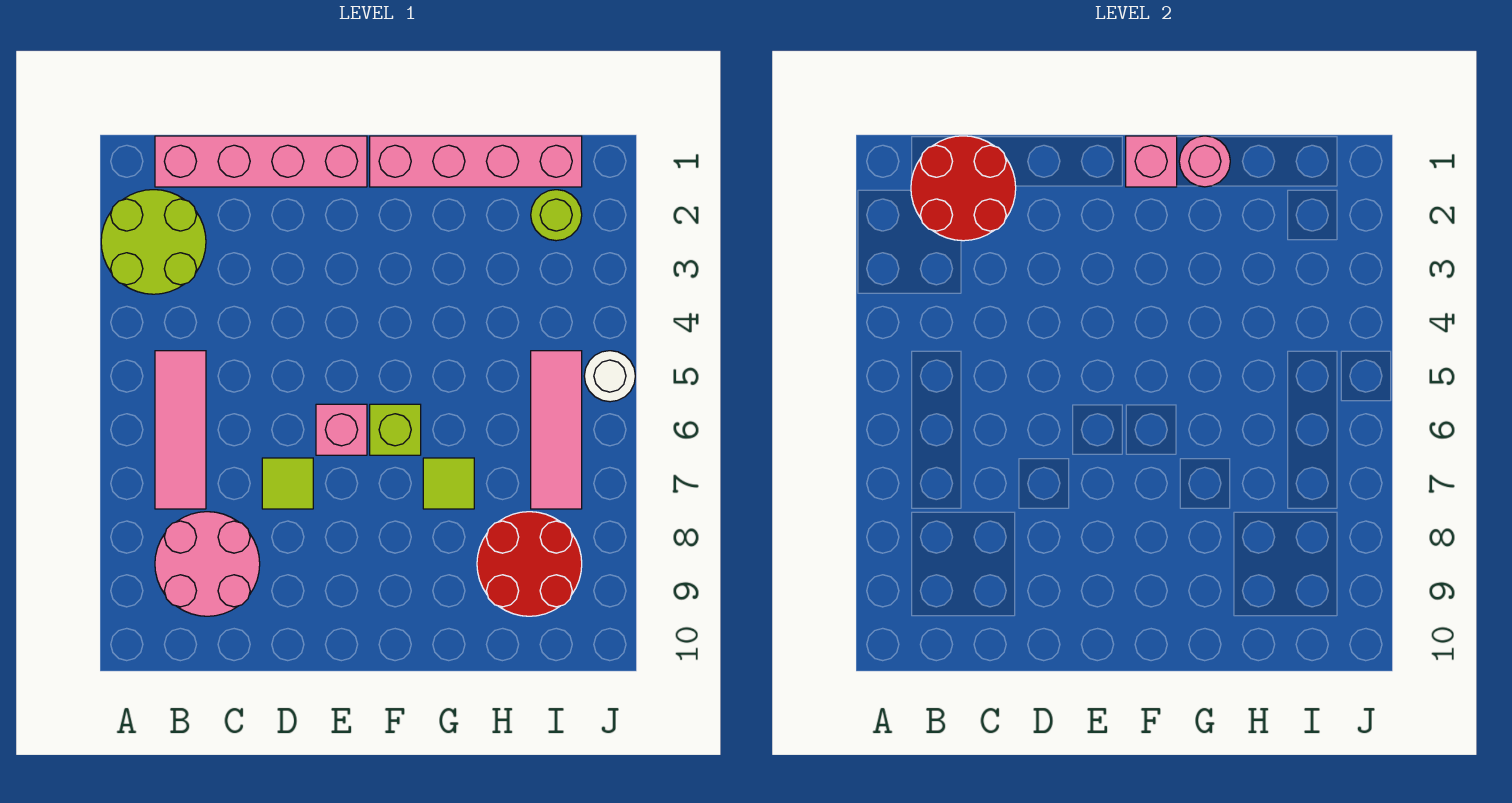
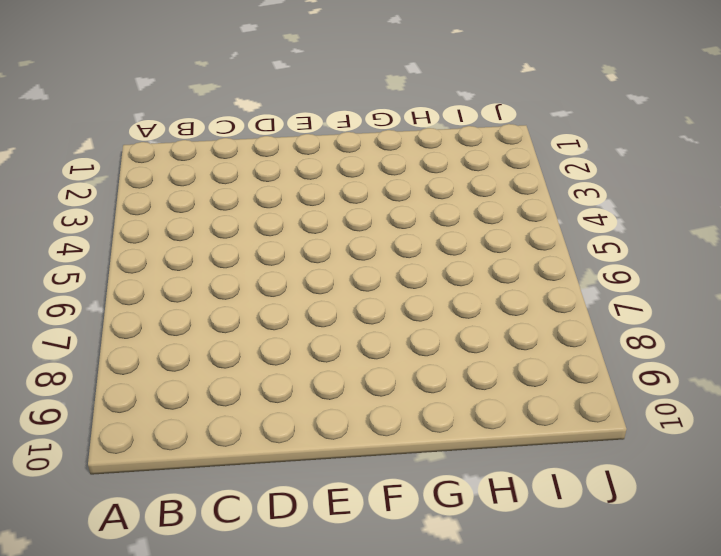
none -> lime 2x2 round brick [101,190,206,294]
none -> pink 1x4 brick [155,136,367,187]
none -> pink 1x3 tile [155,351,206,509]

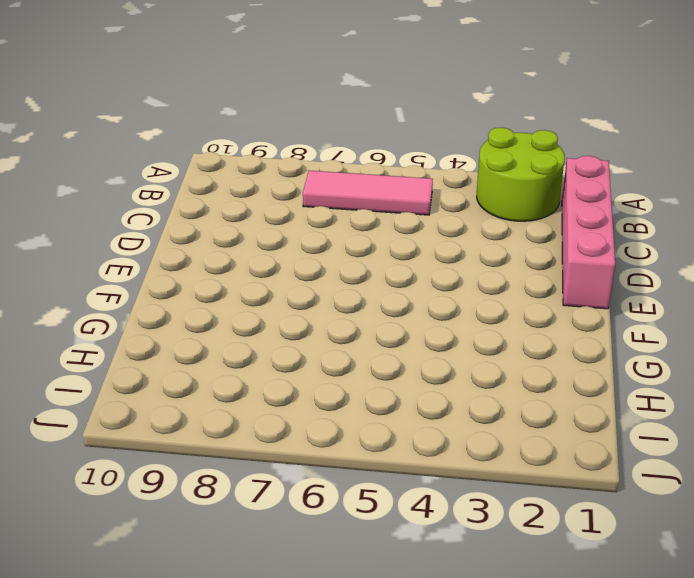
none -> pink 2x2 round brick [155,512,260,616]
none -> lime 1x1 tile [262,458,313,509]
none -> pink 1x1 brick [316,404,367,455]

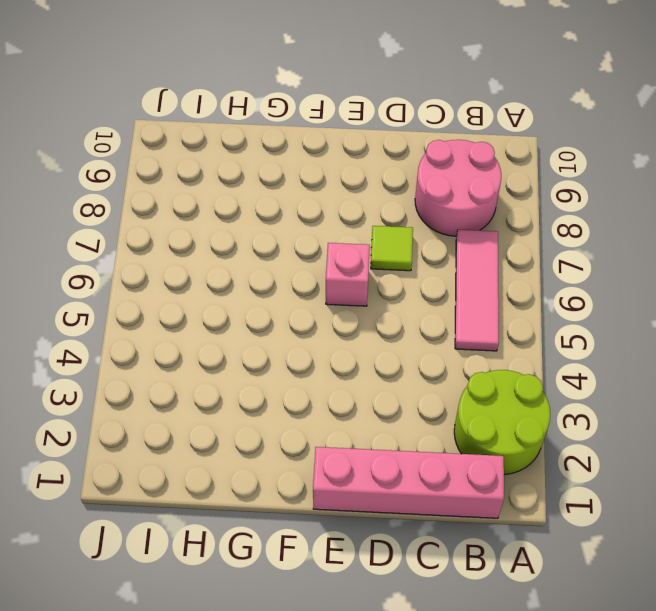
none -> pink 1x4 brick [370,136,582,187]
none -> lime 1x1 brick [370,404,421,455]
none -> lime 1x1 tile [423,458,474,509]

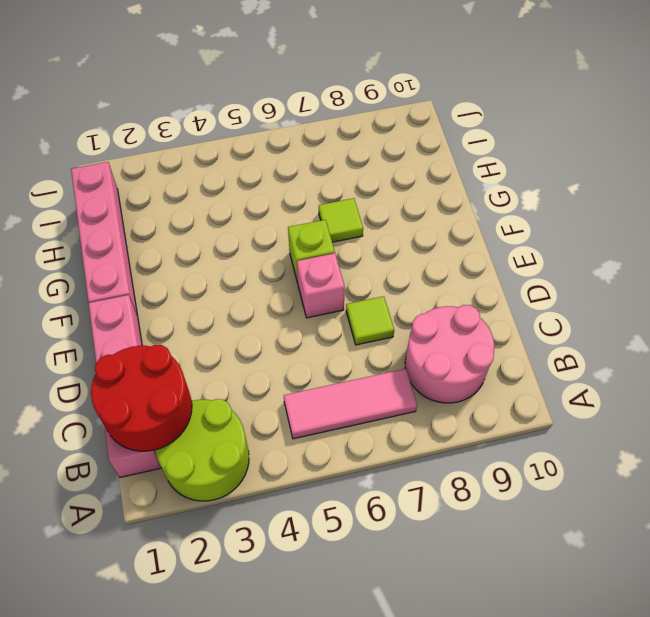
none -> red 2x2 round brick [477,512,582,616]
none -> lime 1x1 round brick [531,190,582,241]
none -> pink 1x3 tile [531,351,582,509]

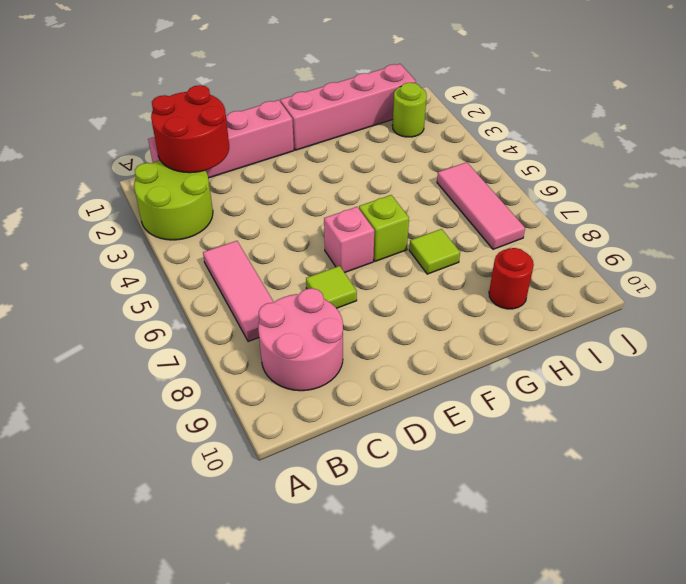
red 1x1 round brick [489,248,534,309] -> red 2x2 round brick [477,512,582,616]
none -> white 1x1 round brick [584,351,635,402]
none -> pink 1x1 brick [1126,136,1177,187]
none -> pink 1x1 round brick [1179,136,1230,187]

